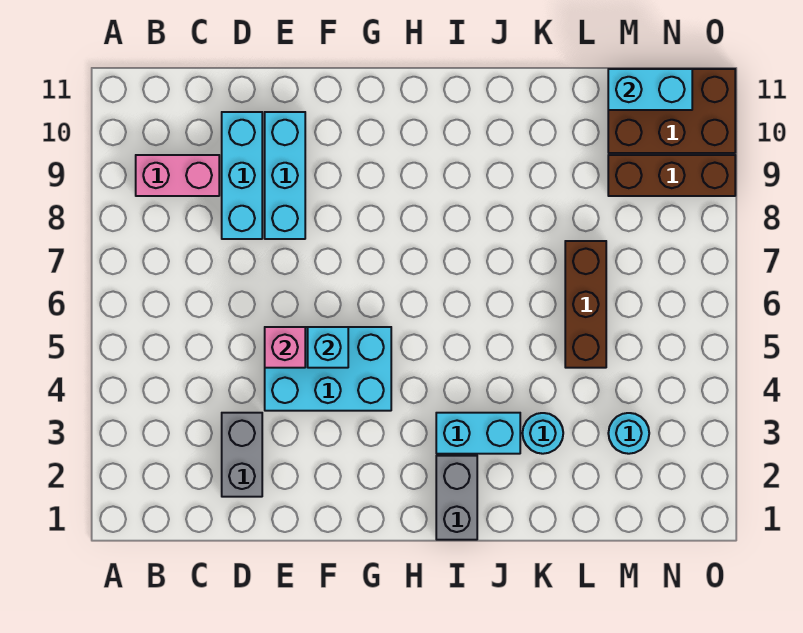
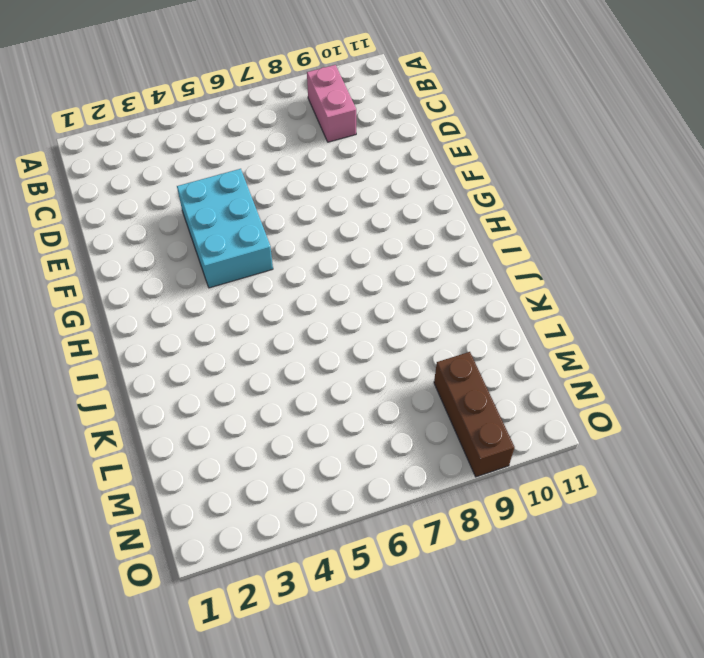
none -> grey 1x2 brick [222,413,262,497]
none -> cyan 1x3 brick [222,112,262,239]
none -> cyan 1x3 brick [265,112,305,239]

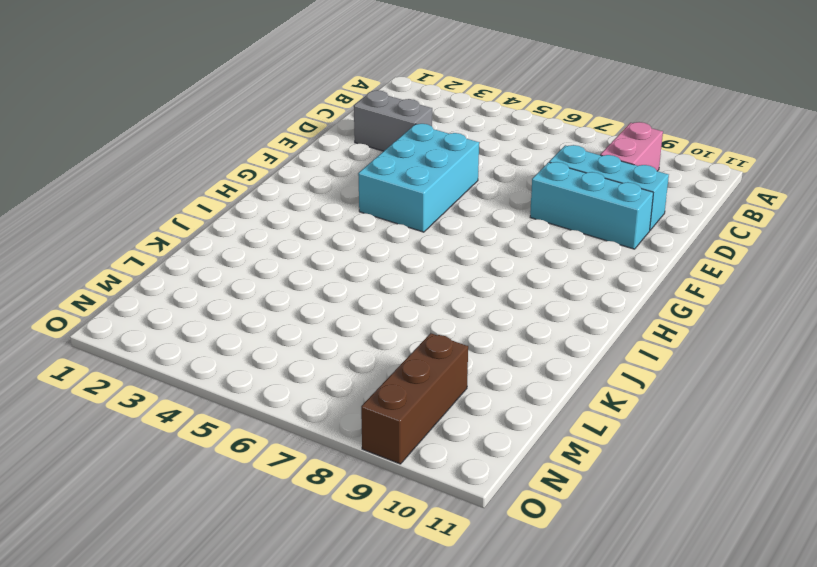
none -> grey 1x2 brick [436,456,477,540]
none -> cyan 1x2 brick [436,413,520,454]
none -> cyan 1x1 round brick [522,413,563,454]

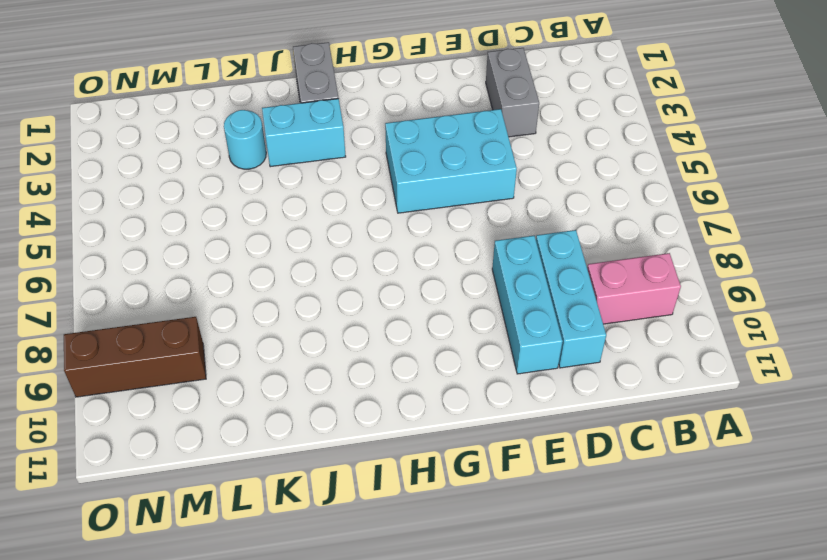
none -> brown 1x3 brick [565,241,606,368]
none -> cyan 1x1 round brick [608,413,649,454]
none -> brown 2x3 brick [608,69,735,153]

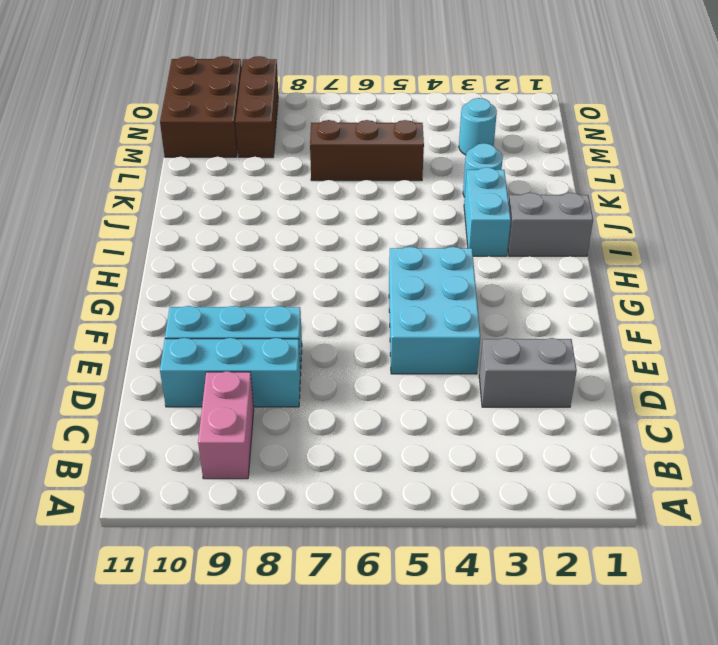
none -> pink 1x1 brick [265,327,305,368]
none -> cyan 1x1 brick [308,327,348,368]
none -> cyan 1x2 brick [608,69,692,110]

